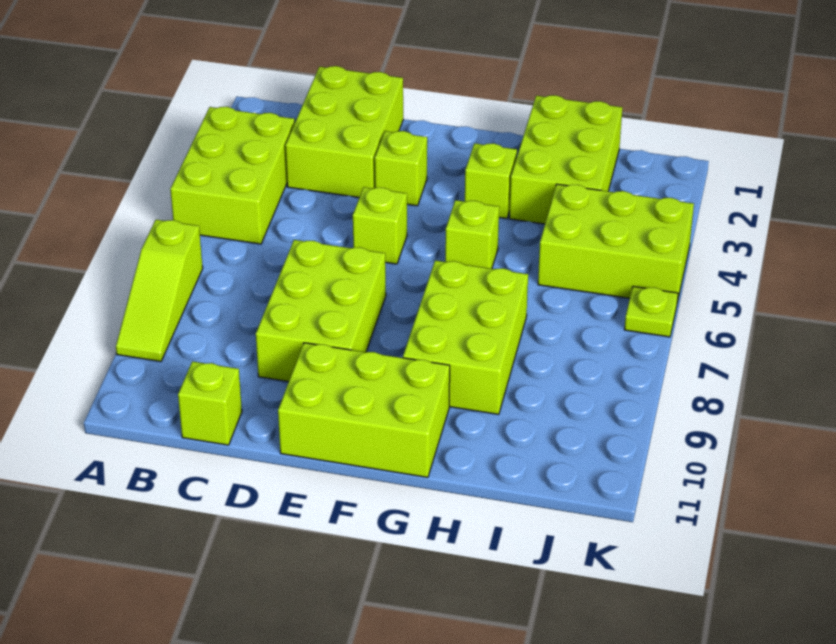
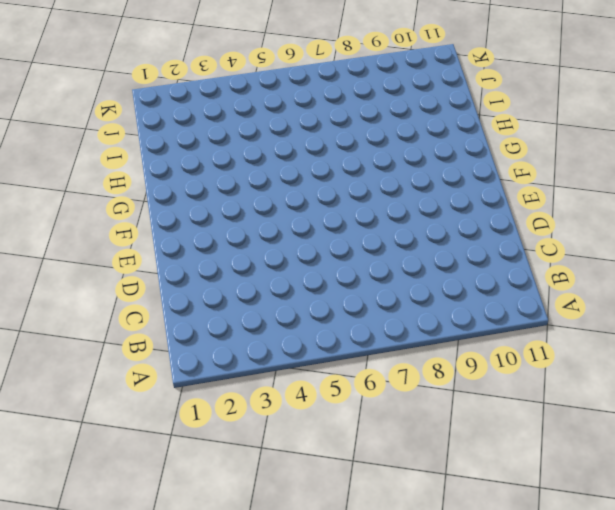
none -> lime 2x3 brick [170,107,295,244]
none -> lime 1x3 slope [116,220,203,362]
none -> lime 2x3 brick [285,66,403,197]

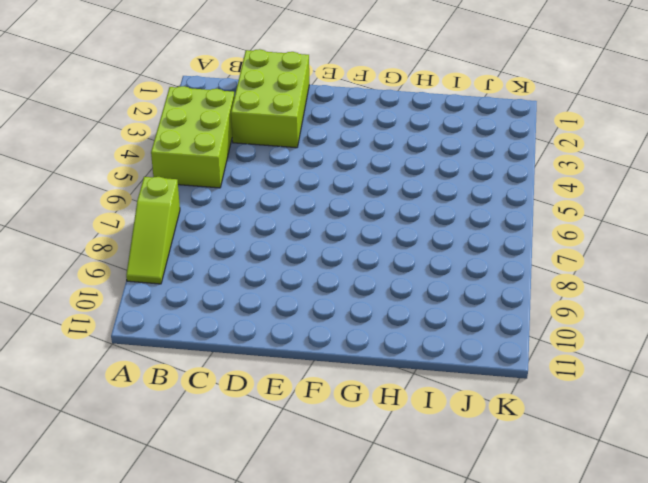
none -> lime 1x1 brick [178,361,242,445]
none -> lime 2x3 brick [256,240,386,382]
none -> lime 1x1 brick [375,131,427,206]

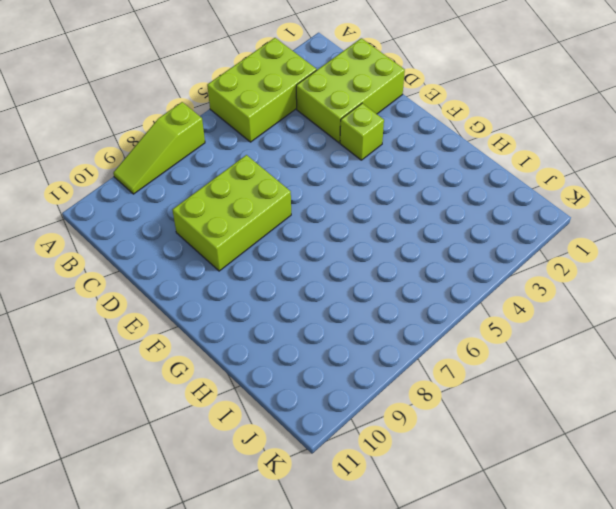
none -> lime 1x1 brick [178,361,242,445]
none -> lime 1x1 brick [353,187,407,264]
none -> lime 2x3 brick [278,343,450,477]

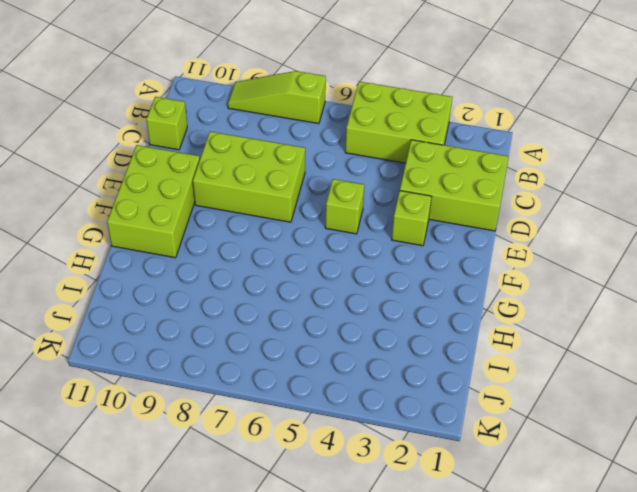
none -> lime 1x1 brick [465,143,517,219]
none -> lime 1x1 brick [445,200,499,269]
none -> lime 2x3 brick [403,260,528,414]

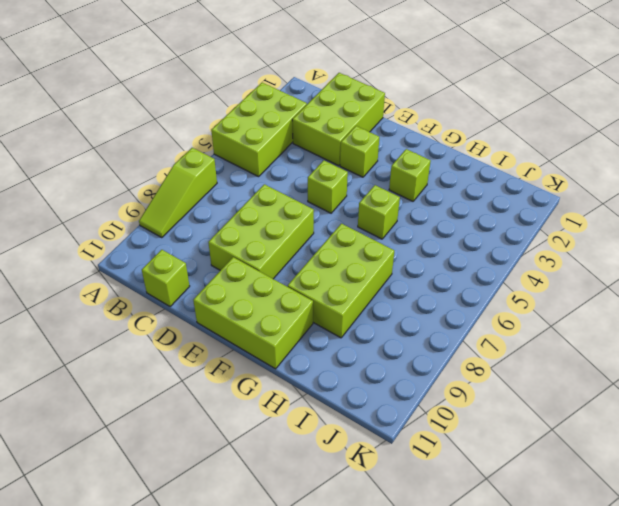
none -> lime 2x3 brick [509,95,622,224]
none -> lime 2x3 brick [538,184,694,303]
none -> lime 1x1 plate [624,286,678,337]

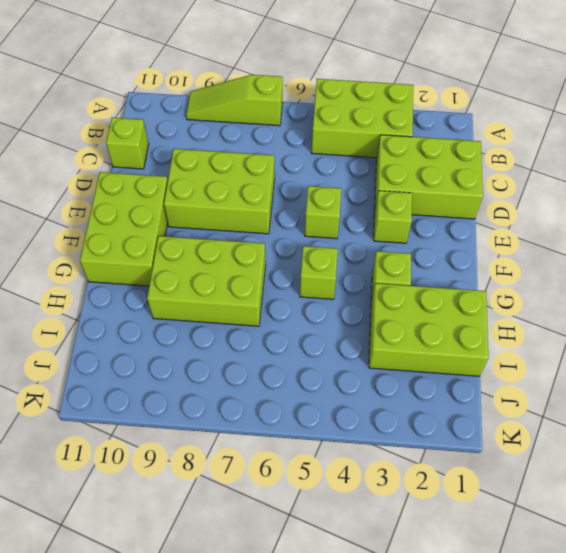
none -> lime 2x3 brick [538,184,694,303]
none -> lime 1x1 plate [624,286,678,337]

